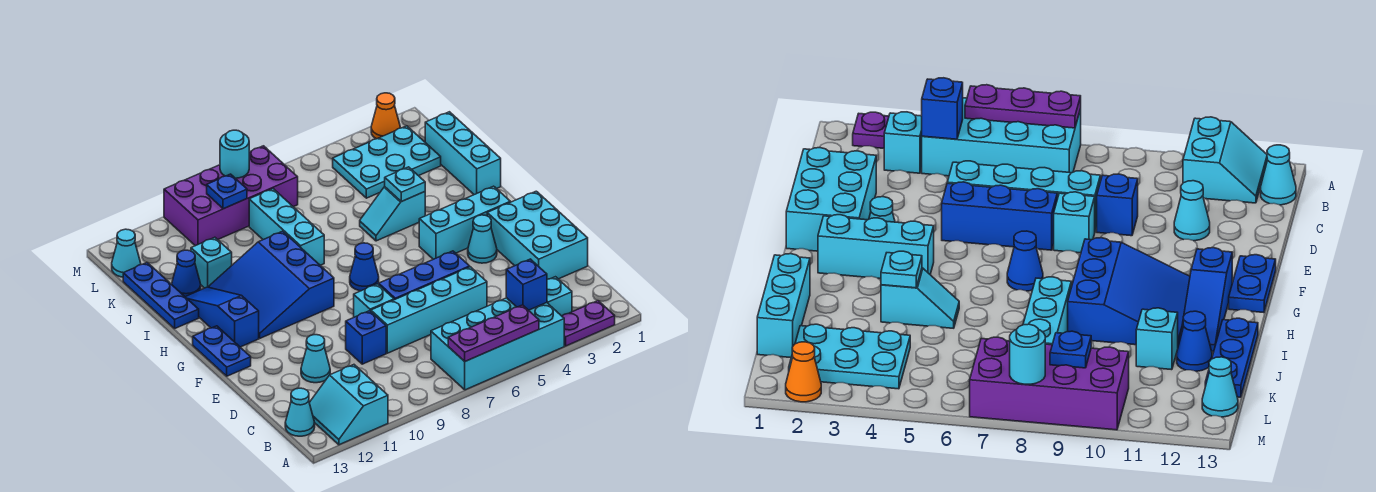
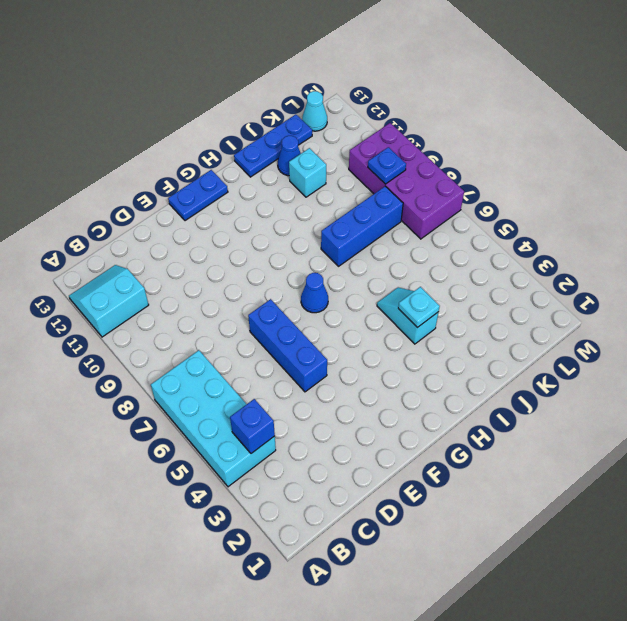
blue 1x3 brick [321,186,403,266] -> cyan 1x3 brick [249,189,324,265]
none -> purple 1x2 plate [562,301,615,346]
none -> cyan 1x1 brick [547,277,572,316]
none -> cyan 1x1 cone [285,388,315,436]
none -> cyan 2x3 brick [487,191,588,279]

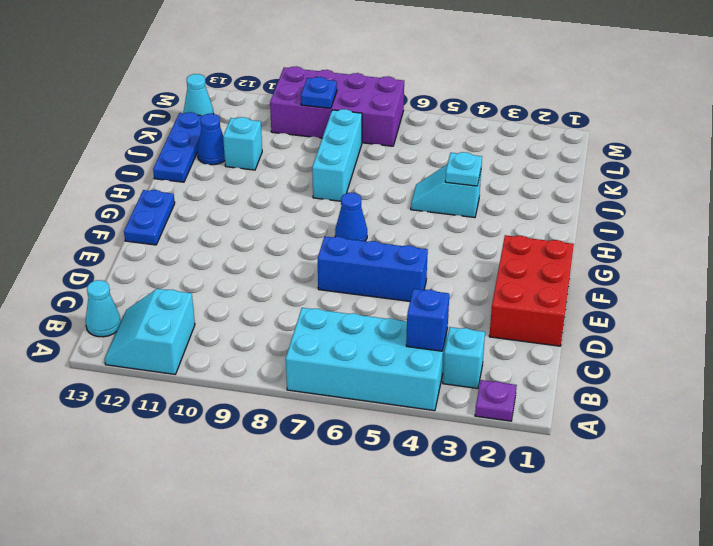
purple 1x1 plate [475,380,517,421] -> purple 1x2 plate [562,301,615,346]
red 2x3 brick [489,235,574,346] -> cyan 2x3 brick [487,191,588,279]
none -> cyan 1x4 brick [371,267,487,353]
none -> blue 1x1 brick [346,311,386,364]
none -> cyan 1x1 cone [301,335,330,383]
none -> cyan 1x1 brick [354,284,394,317]

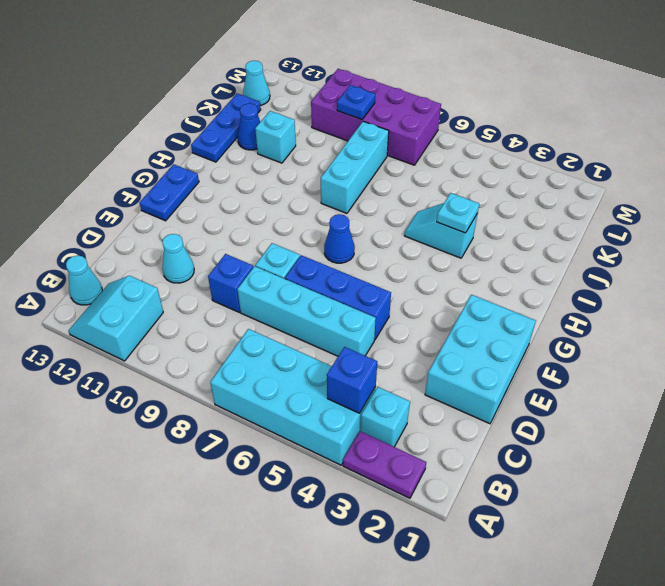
none -> cyan 1x1 cone [468,215,497,263]
none -> cyan 1x3 brick [419,186,510,259]
none -> blue 3x3 slope [208,231,334,338]
none -> blue 1x3 slope [186,287,259,347]

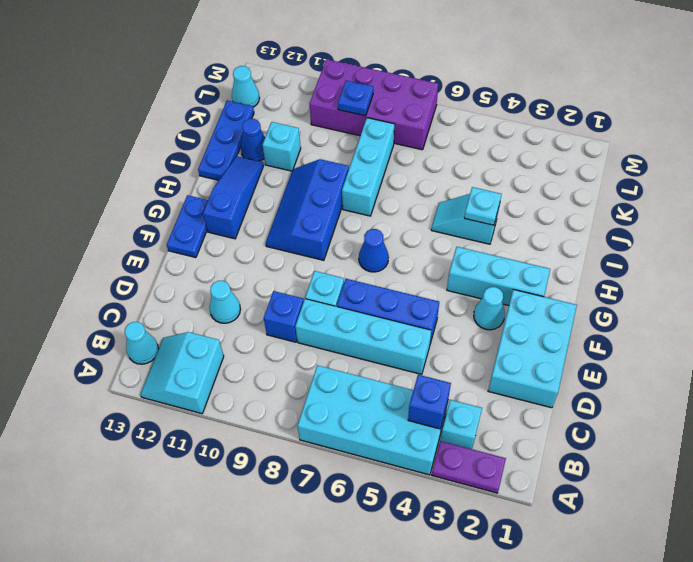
blue 2x3 slope [266,159,349,260] -> blue 3x3 slope [208,231,334,338]
none -> cyan 1x3 brick [425,112,501,195]
none -> cyan 2x3 plate [333,126,441,198]
none -> orange 1x1 cone [371,93,400,139]
none -> purple 1x3 plate [448,305,539,361]

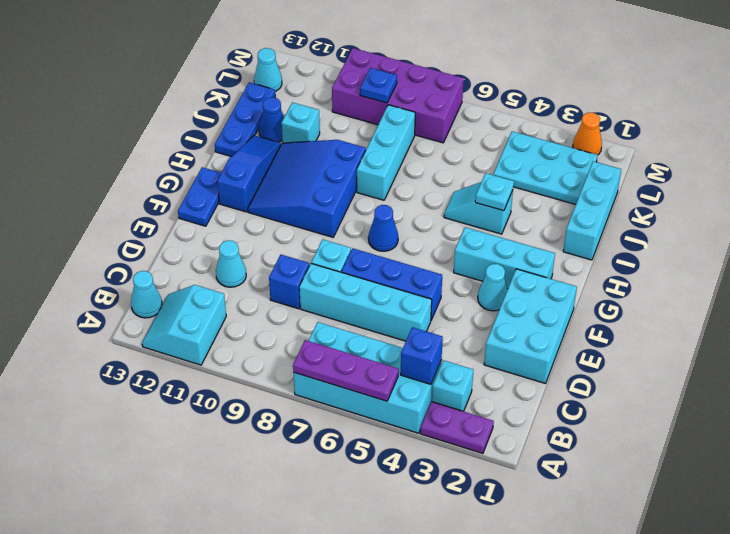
none -> cyan 1x1 round brick [220,130,249,178]

